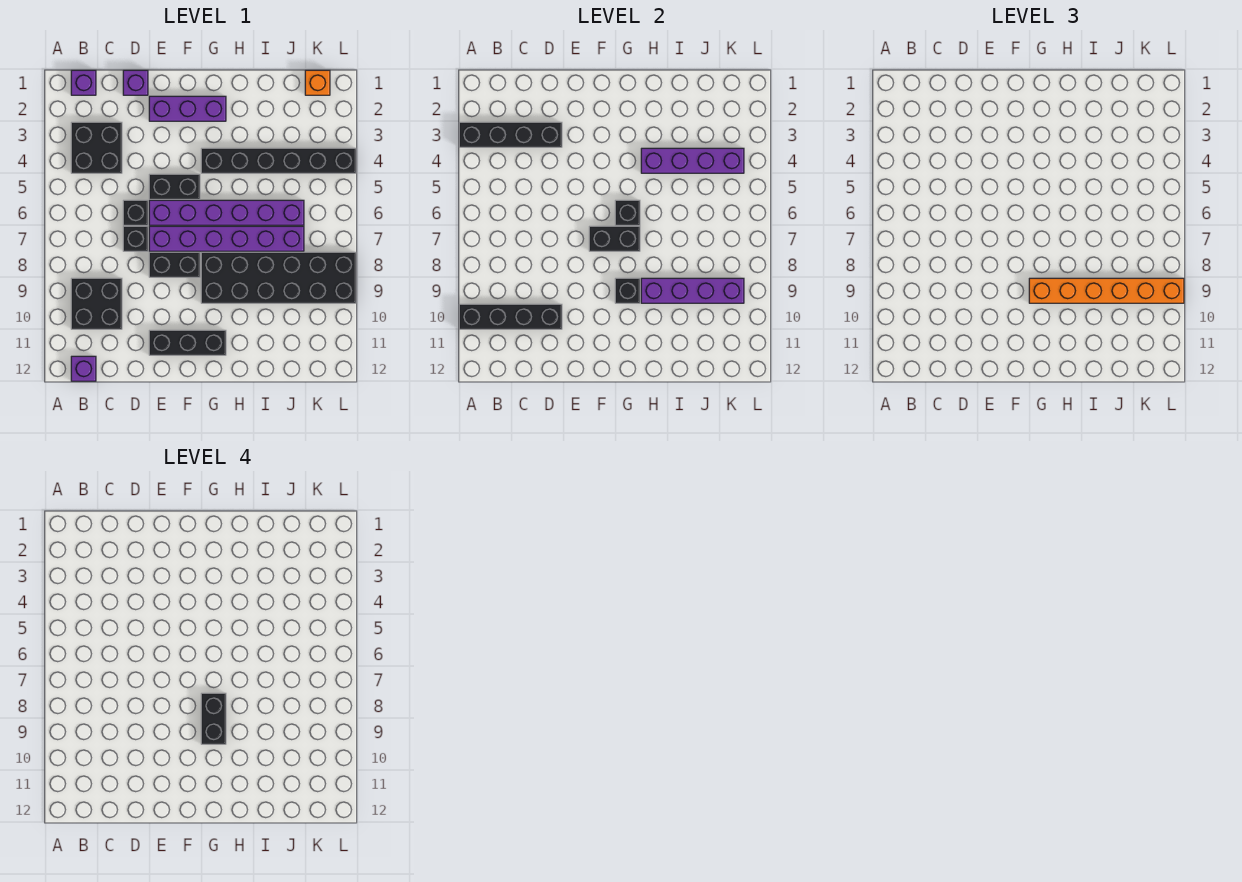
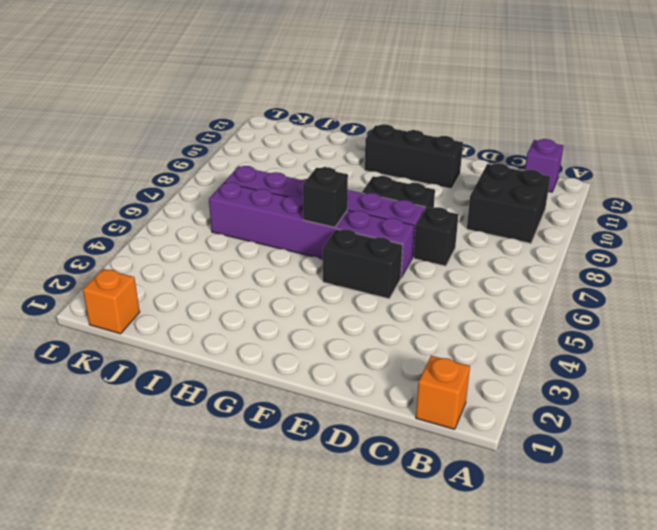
orange 1x1 brick [416,356,470,429] -> purple 1x1 brick [71,70,96,95]
none -> black 2x2 brick [71,122,122,173]
none -> purple 1x1 brick [123,70,148,95]
none -> black 1x1 brick [123,200,148,225]

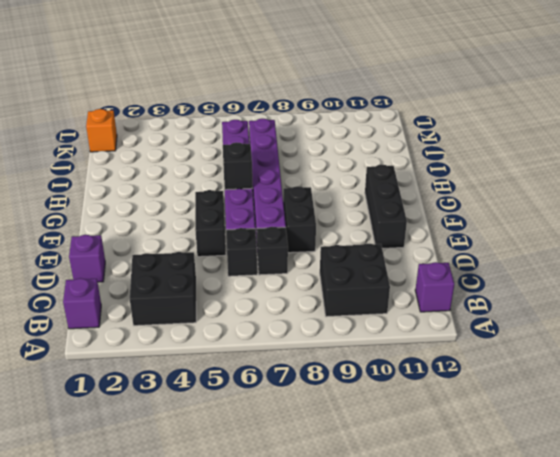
none -> purple 1x3 brick [149,96,226,121]
none -> black 1x6 brick [201,148,356,173]
none -> black 2x6 brick [201,252,356,303]

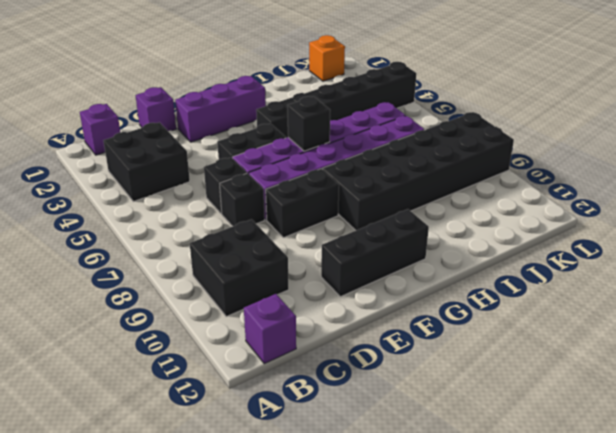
none -> black 1x4 brick [459,122,562,147]
none -> black 1x4 brick [459,304,562,329]
none -> black 1x2 brick [589,226,640,251]

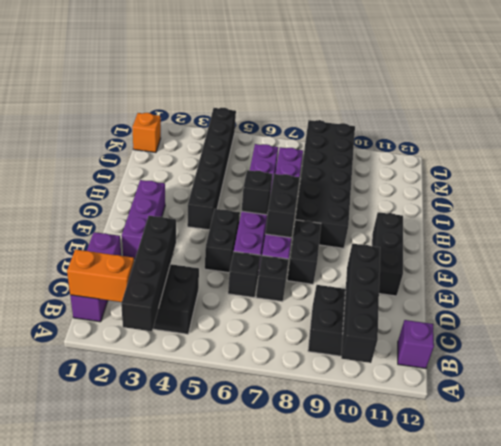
orange 1x2 brick [67,249,134,302] -> none
none -> black 1x1 brick [615,278,640,303]
none -> purple 1x4 brick [641,148,744,173]
none -> purple 1x4 brick [641,278,744,303]

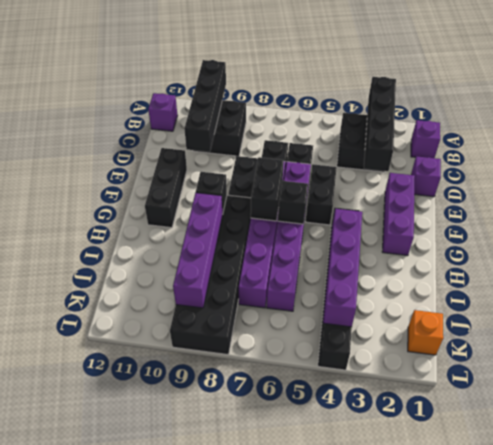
none -> orange 1x6 brick [1029,278,1184,303]
none -> black 1x2 brick [201,693,226,744]

